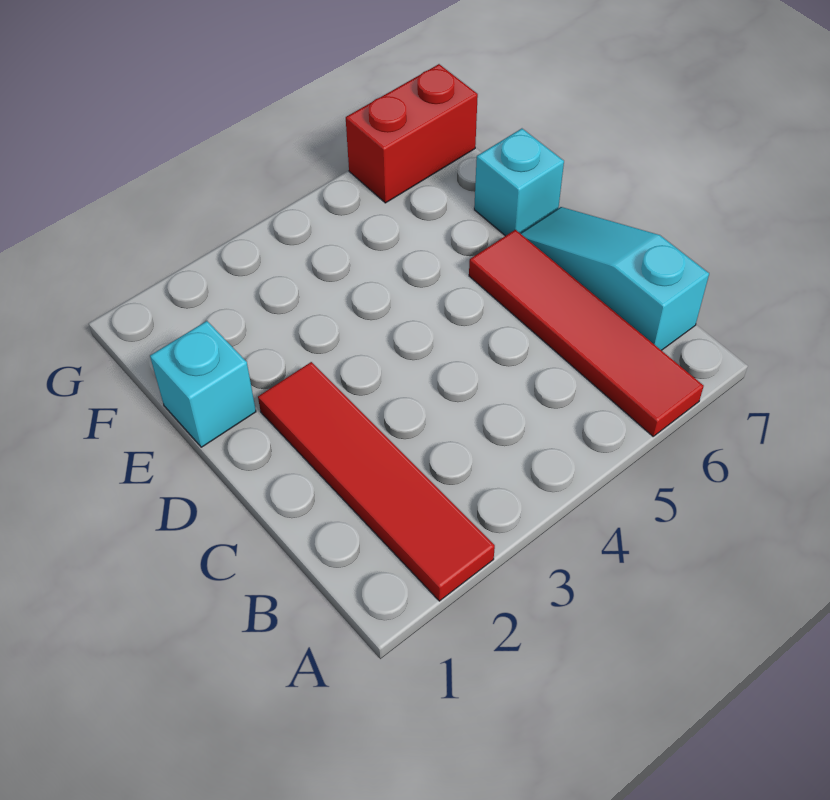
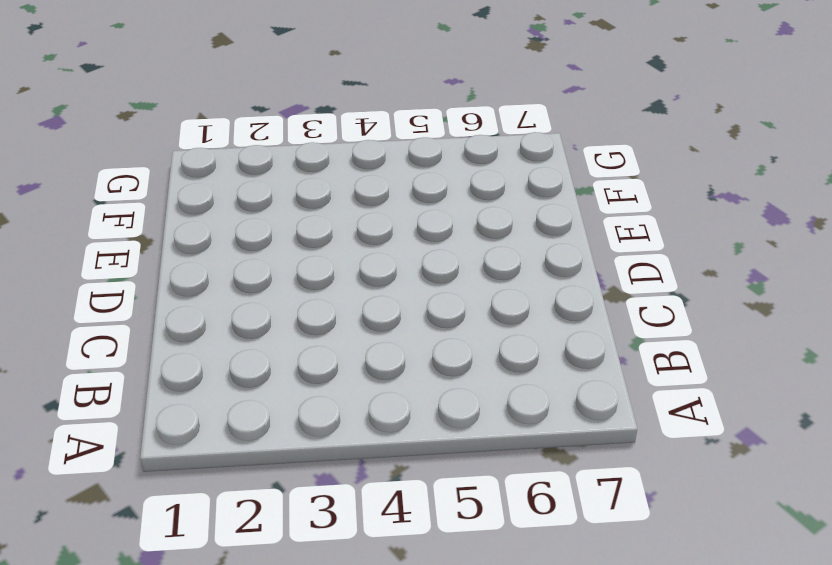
none -> red 1x4 tile [258,362,495,601]
none -> red 1x4 tile [469,230,704,436]

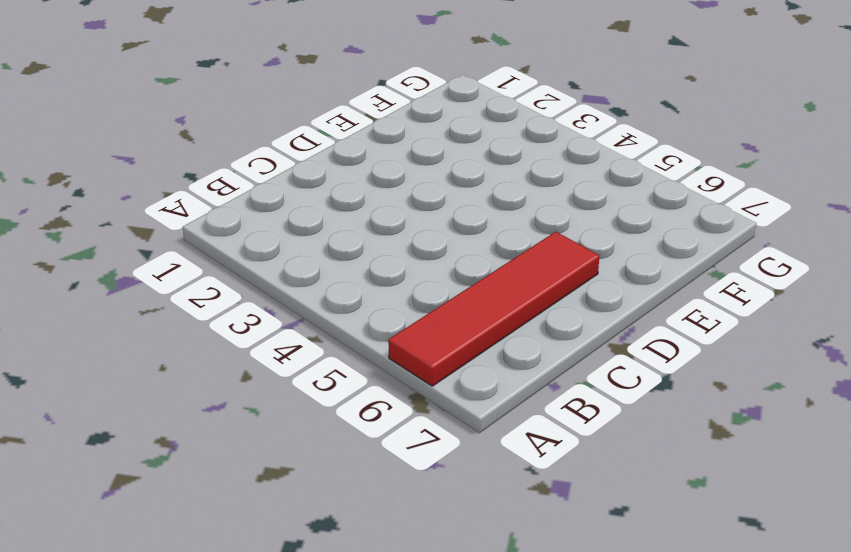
none -> red 1x4 tile [258,362,495,601]
none -> cyan 1x3 slope [520,207,709,350]

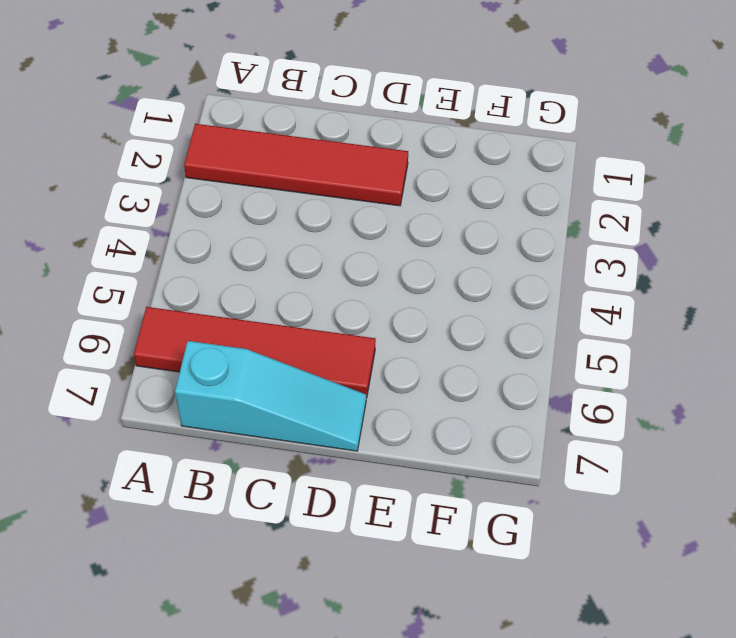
none -> cyan 1x1 brick [150,321,256,447]
none -> cyan 1x1 brick [474,129,564,236]

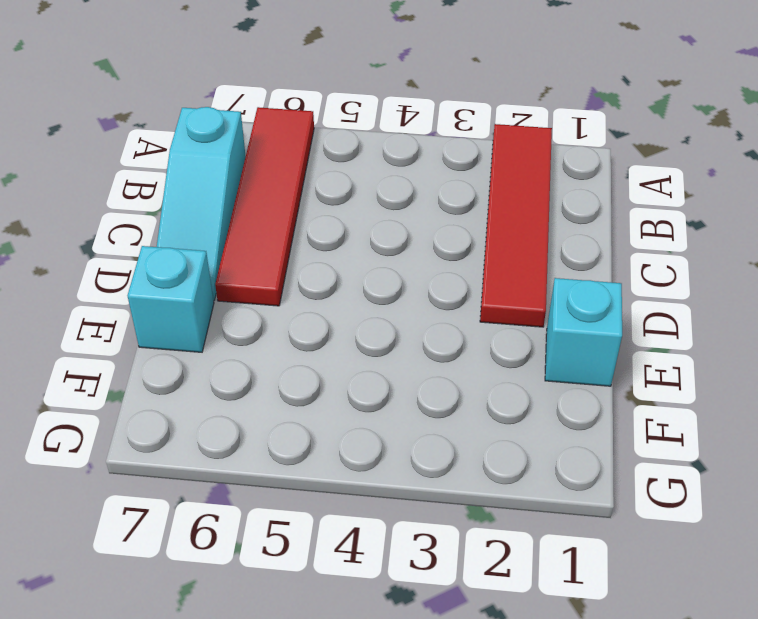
none -> red 1x2 brick [346,64,478,203]

